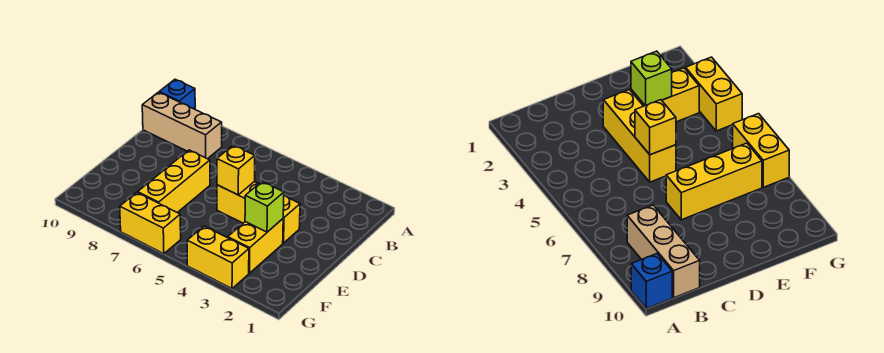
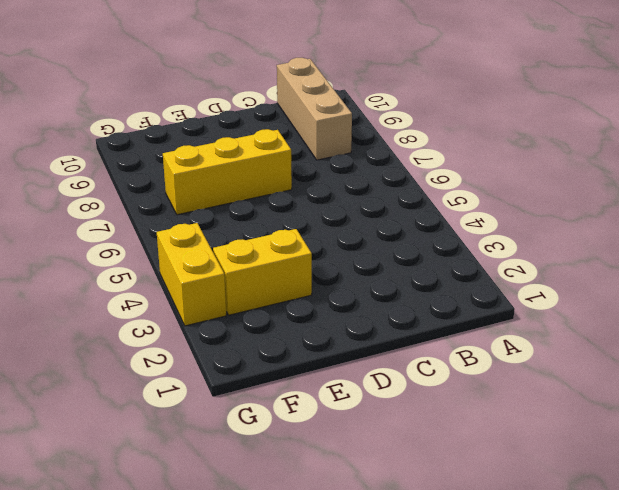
none -> blue 1x1 brick [159,79,195,109]
none -> yellow 1x3 brick [217,182,300,243]

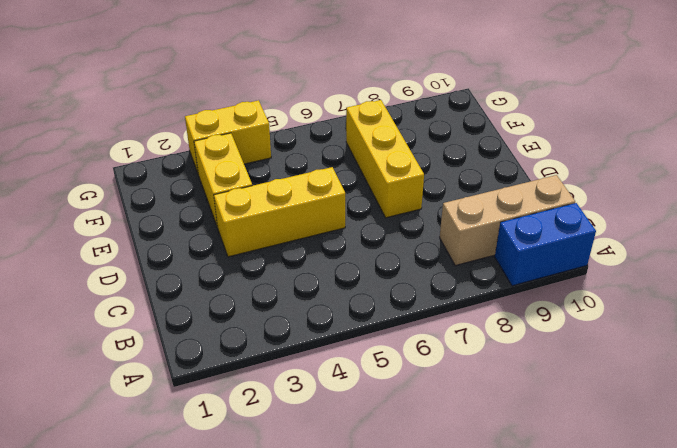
blue 1x2 brick [495,203,596,286] -> blue 1x1 brick [159,79,195,109]
none -> yellow 1x2 brick [120,193,181,254]
none -> yellow 1x1 brick [217,145,255,195]

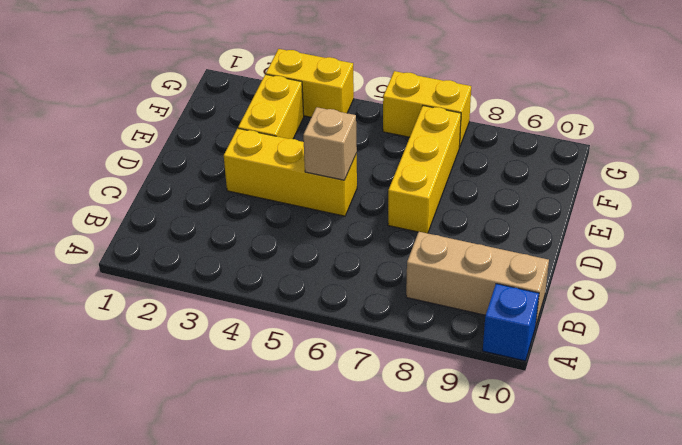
tan 1x1 brick [303,107,357,180] -> yellow 1x1 brick [217,145,255,195]
none -> lime 1x1 brick [245,182,284,232]

